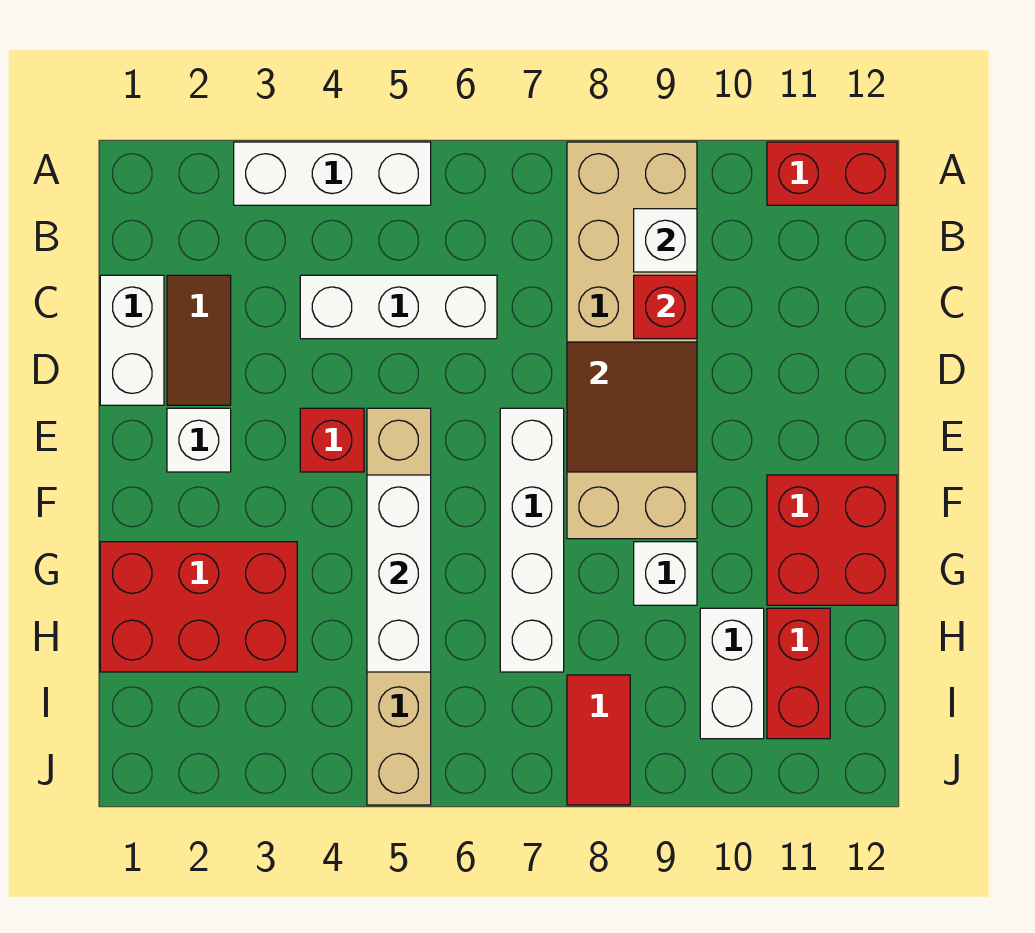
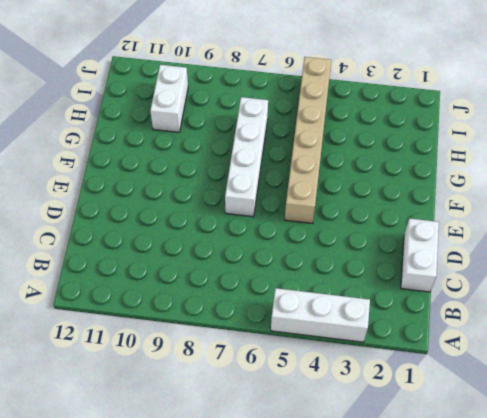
none -> tan 2x6 brick [567,142,697,539]
none -> red 1x2 brick [767,142,897,205]
none -> brown 1x2 tile [167,275,231,405]

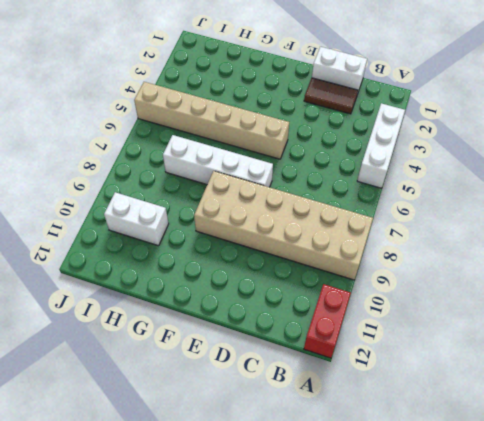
none -> white 1x3 brick [300,275,497,339]
none -> white 1x1 brick [167,408,231,472]
none -> red 1x1 brick [300,408,364,472]

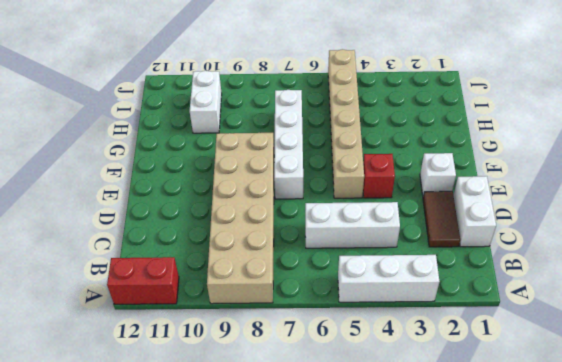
none -> red 2x2 brick [767,475,897,605]
none -> red 2x3 brick [100,542,297,672]
none -> white 1x1 brick [634,542,697,605]

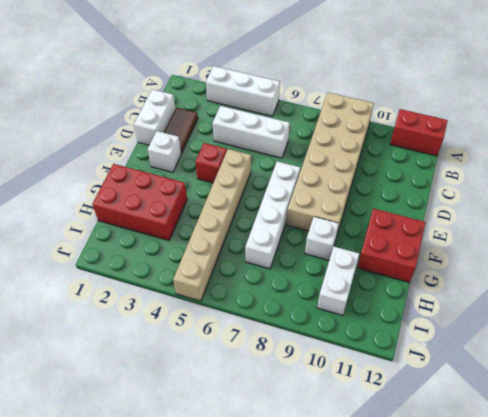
none -> red 1x2 brick [767,608,830,739]
none -> red 1x2 tile [567,675,630,805]
none -> white 1x1 brick [634,209,697,272]

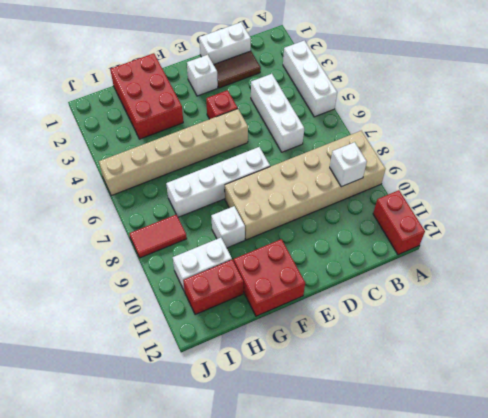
none -> red 1x1 brick [634,275,697,339]
none -> brown 2x2 tile [567,342,697,472]
none -> white 1x3 brick [367,475,431,672]

